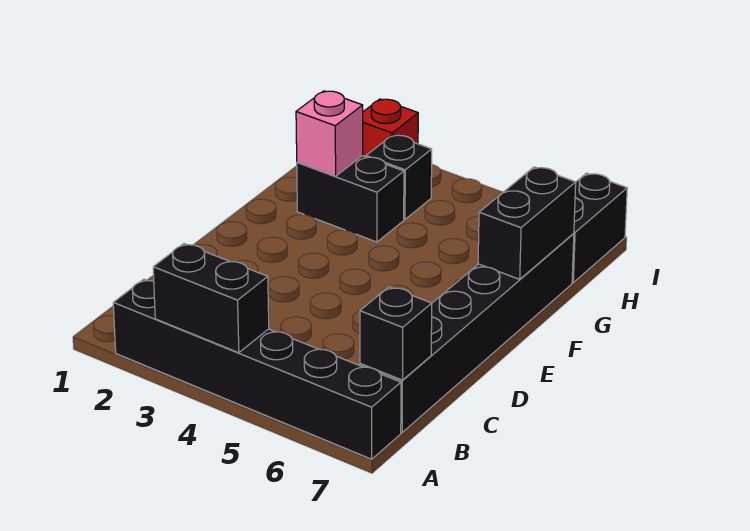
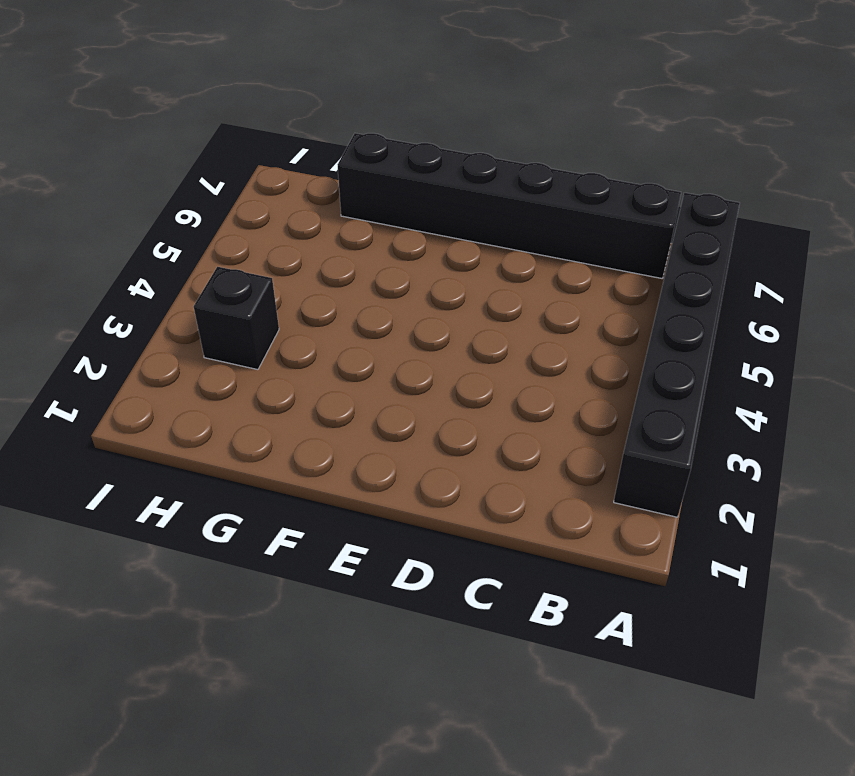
none -> black 1x2 brick [297,156,404,242]
none -> black 1x2 brick [572,173,627,283]

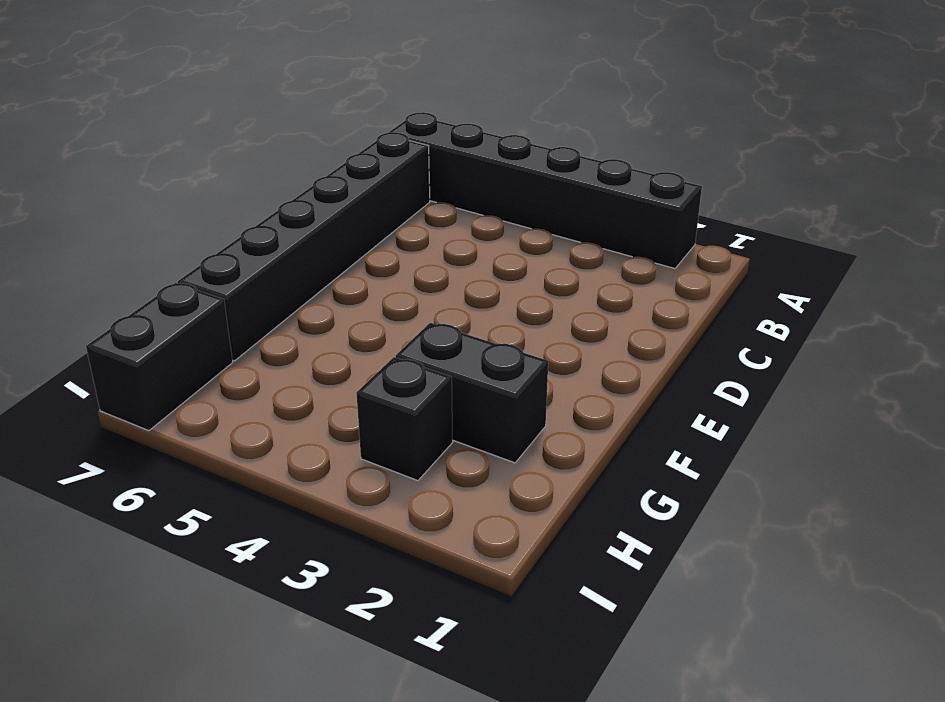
none -> red 1x1 brick [363,99,418,157]
none -> black 1x2 brick [153,244,269,353]

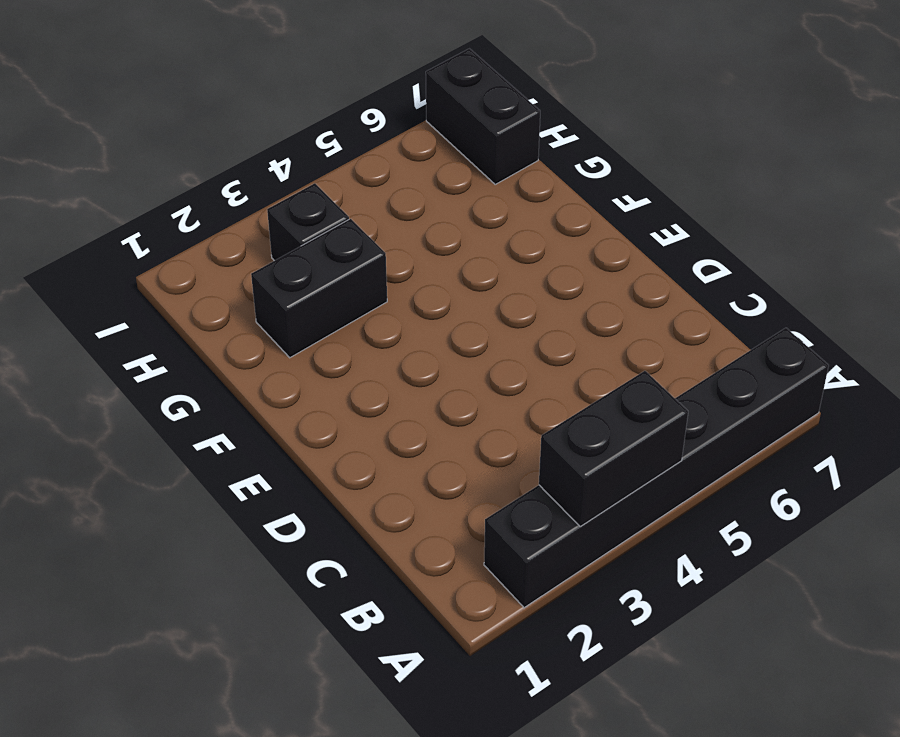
none -> black 1x6 brick [360,234,574,432]
none -> red 1x1 brick [363,99,418,157]

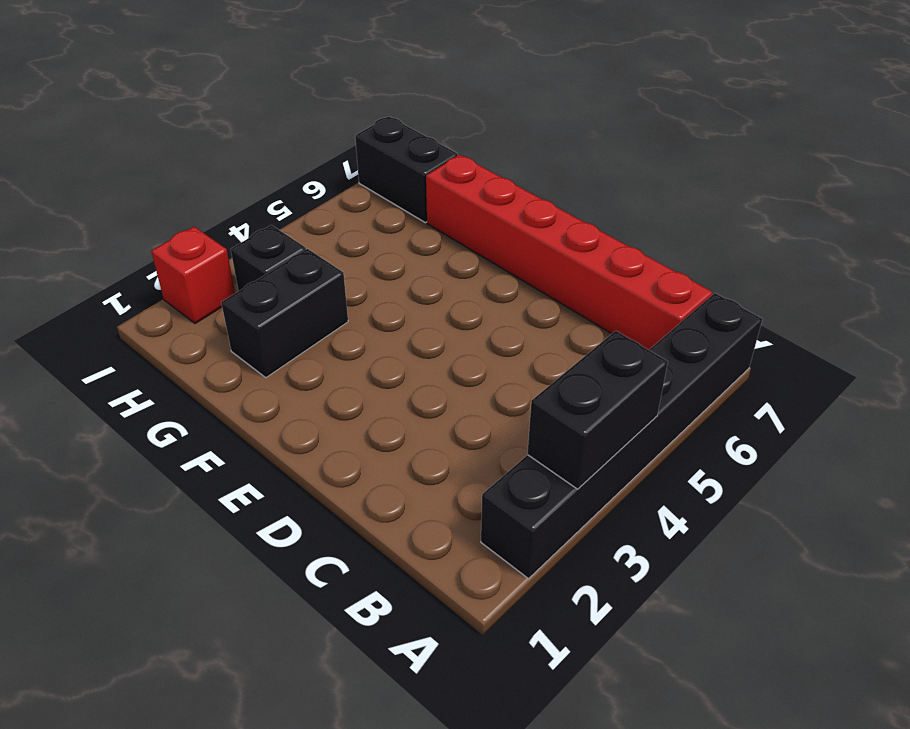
red 1x6 brick [426,155,712,350] -> black 1x6 brick [360,234,574,432]
none -> black 1x1 brick [360,287,432,380]
none -> black 1x2 brick [478,167,576,279]

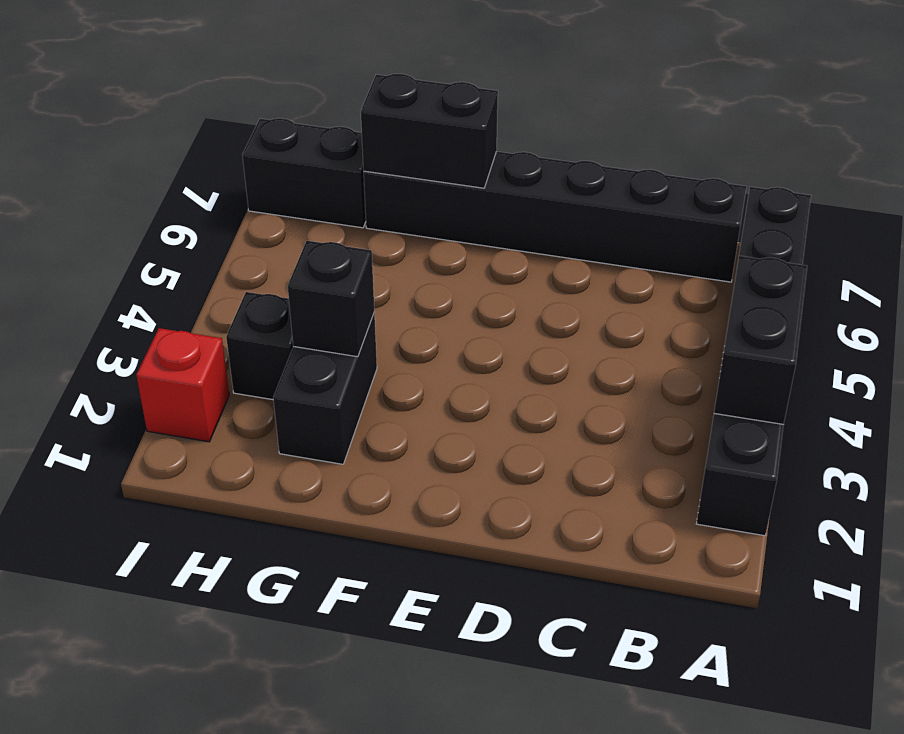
black 1x1 brick [288,241,374,357] -> black 1x1 brick moved to [360,287,432,380]
none -> pink 1x1 brick [296,91,363,176]

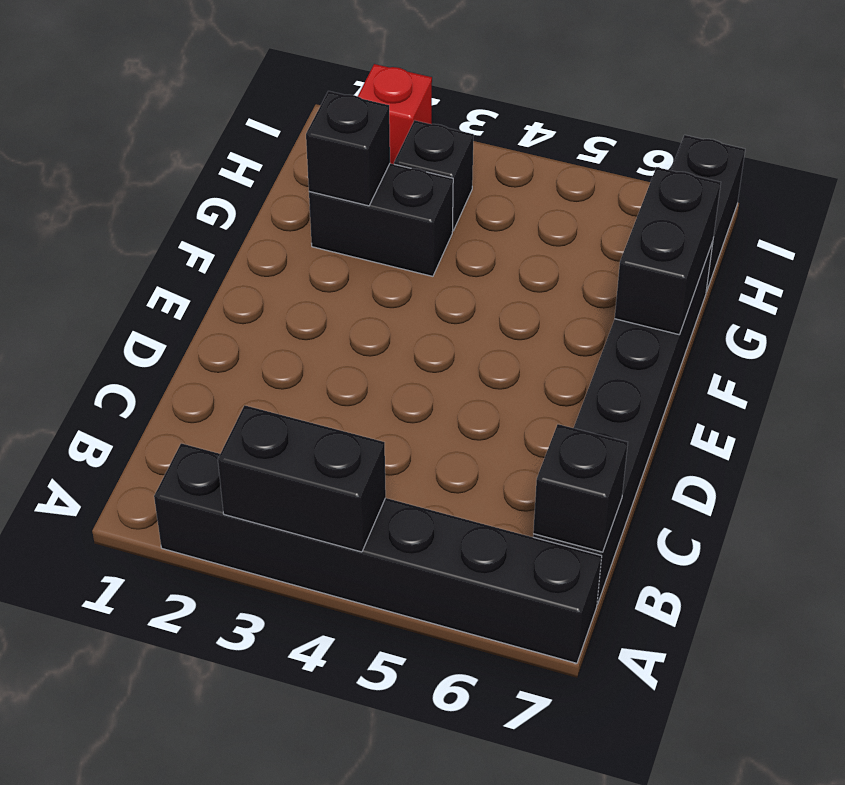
black 1x1 brick [306,91,390,206] -> pink 1x1 brick [296,91,363,176]

